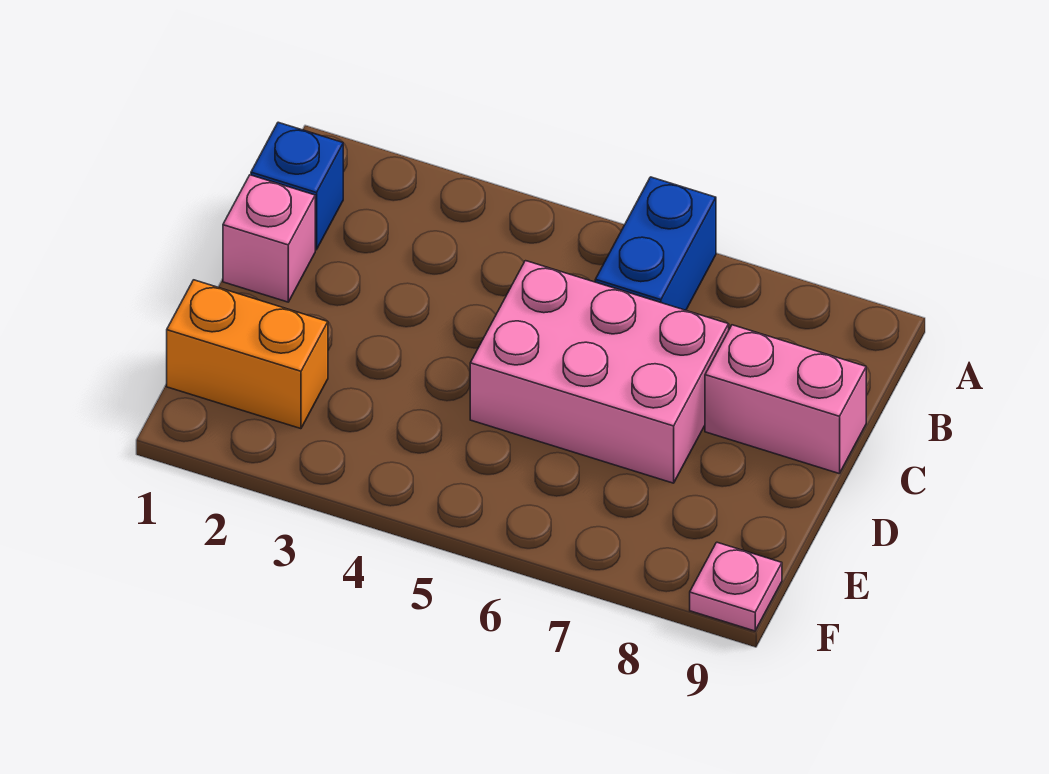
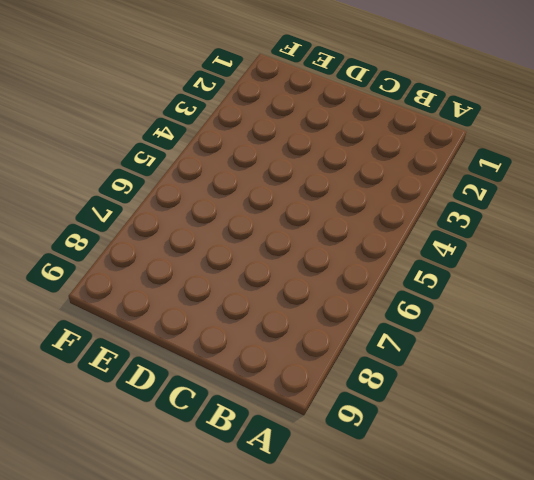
none -> blue 1x2 brick [595,177,716,310]
none -> blue 1x1 brick [251,122,343,250]

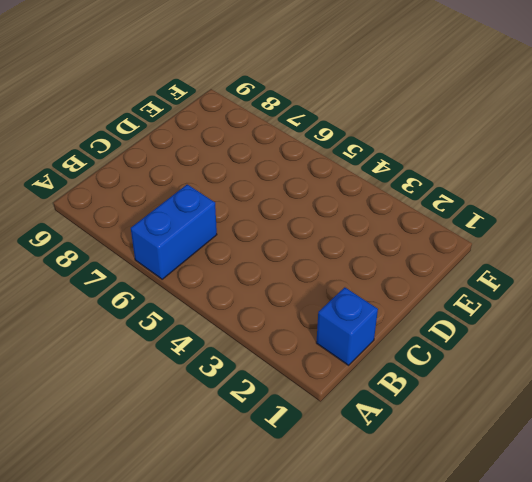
none -> pink 1x1 brick [223,175,315,302]
none -> pink 2x3 brick [470,261,729,483]

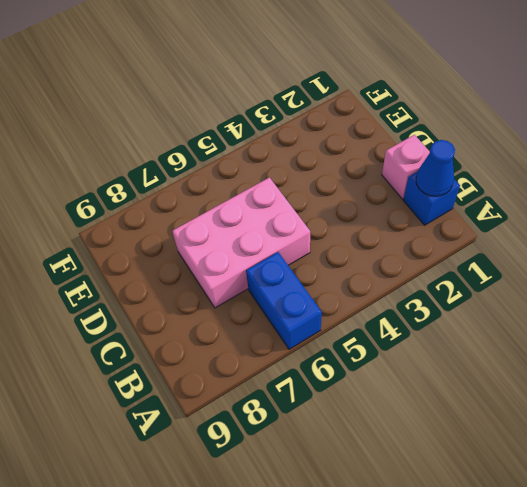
blue 1x1 cone [416,140,455,196] -> none
none -> pink 1x2 brick [705,325,866,474]
none -> orange 1x2 brick [167,280,328,429]

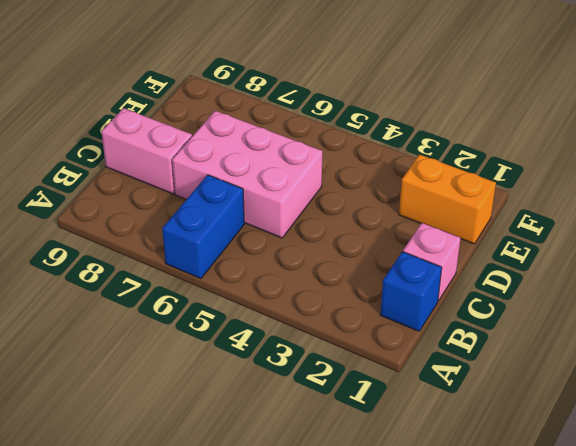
none -> pink 1x1 plate [690,542,782,631]

